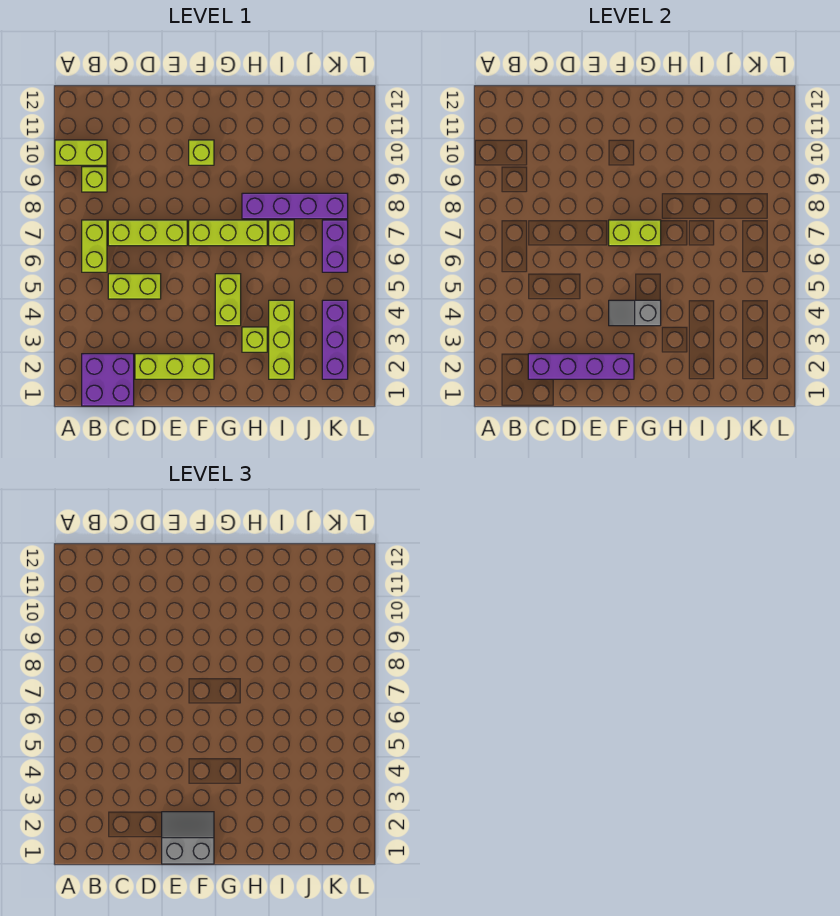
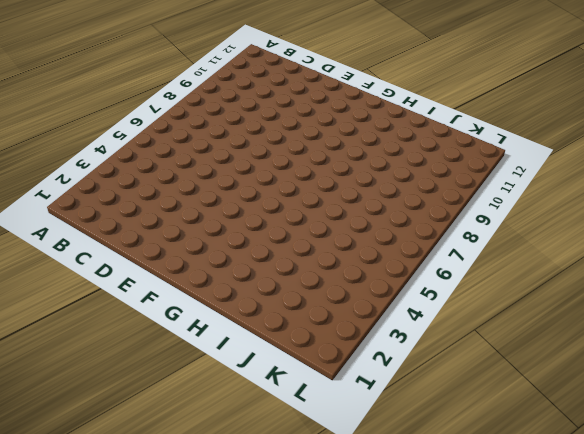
none -> lime 1x2 brick [55,140,107,165]
none -> purple 2x2 brick [82,354,134,406]
none -> lime 1x2 brick [82,220,107,272]

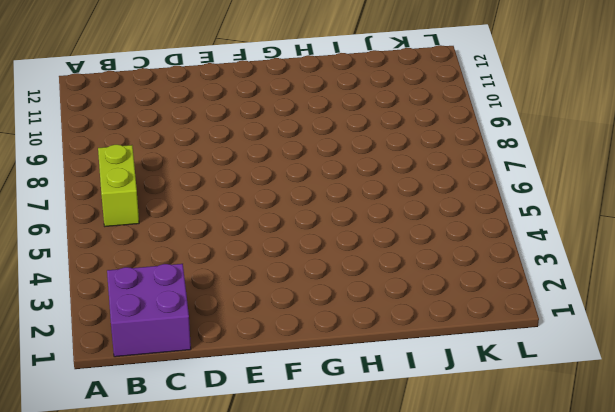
none -> lime 1x2 brick [55,140,107,165]
none -> lime 1x1 brick [82,167,107,192]
none -> lime 1x2 brick [108,274,161,299]

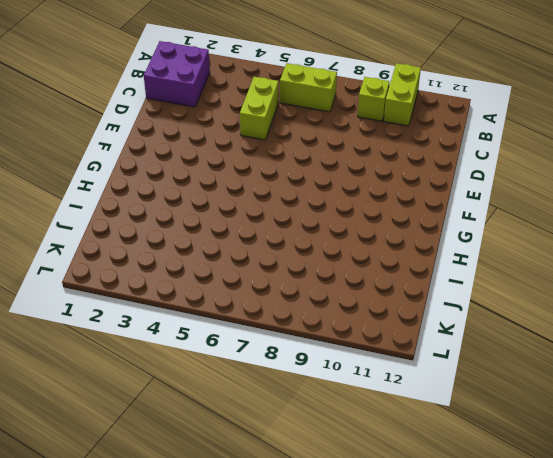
none -> lime 1x3 brick [108,220,187,246]
none -> lime 1x3 brick [135,354,214,379]
none -> lime 1x3 brick [189,220,267,246]

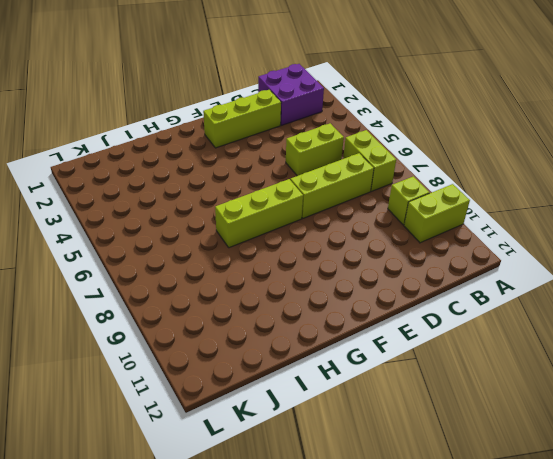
none -> lime 1x1 brick [189,140,214,165]
none -> lime 1x2 brick [215,274,241,326]
none -> lime 1x1 brick [242,327,267,352]

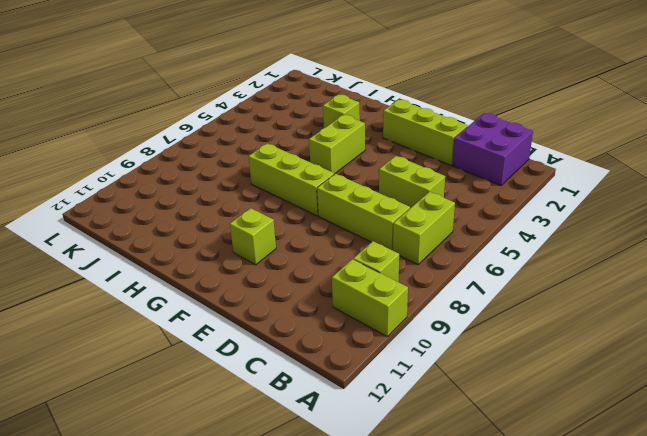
none -> purple 1x4 brick [242,193,348,219]
none -> lime 1x3 brick [269,300,294,379]
none -> lime 1x1 brick [269,220,294,246]

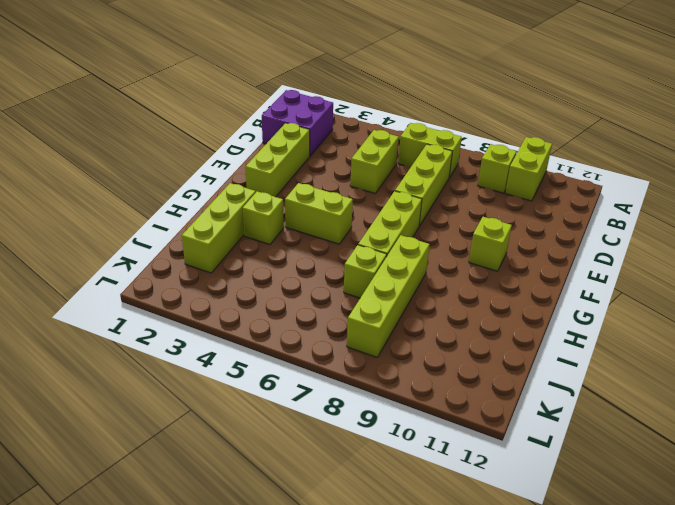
lime 1x3 brick [182,183,256,273] -> lime 1x3 brick turned to [269,300,294,379]
lime 1x4 brick [347,235,430,357] -> purple 1x4 brick [242,193,348,219]
none -> purple 1x3 brick [322,300,348,379]
none -> purple 1x2 brick [322,220,348,272]
none -> purple 1x4 brick [528,354,634,379]

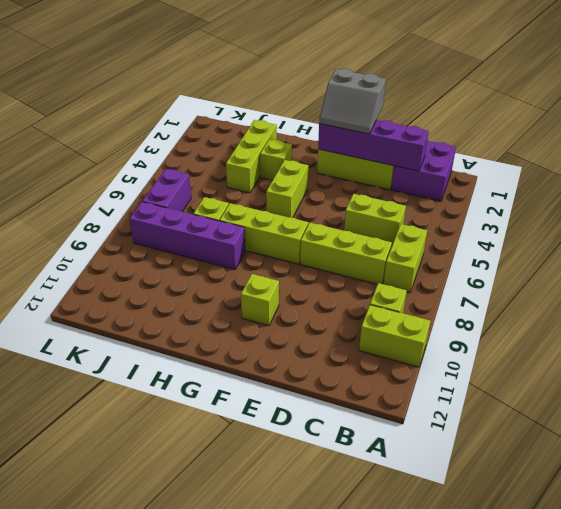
none -> purple 1x3 brick [322,300,348,379]
none -> grey 1x2 slope [609,300,661,326]
none -> lime 1x2 brick [609,220,661,246]

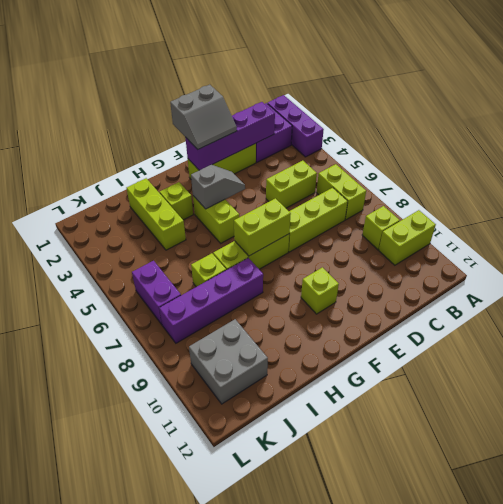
purple 1x3 brick [267,95,324,157] -> purple 1x3 brick moved to [322,300,348,379]
grey 2x2 brick [189,319,268,404] -> none

